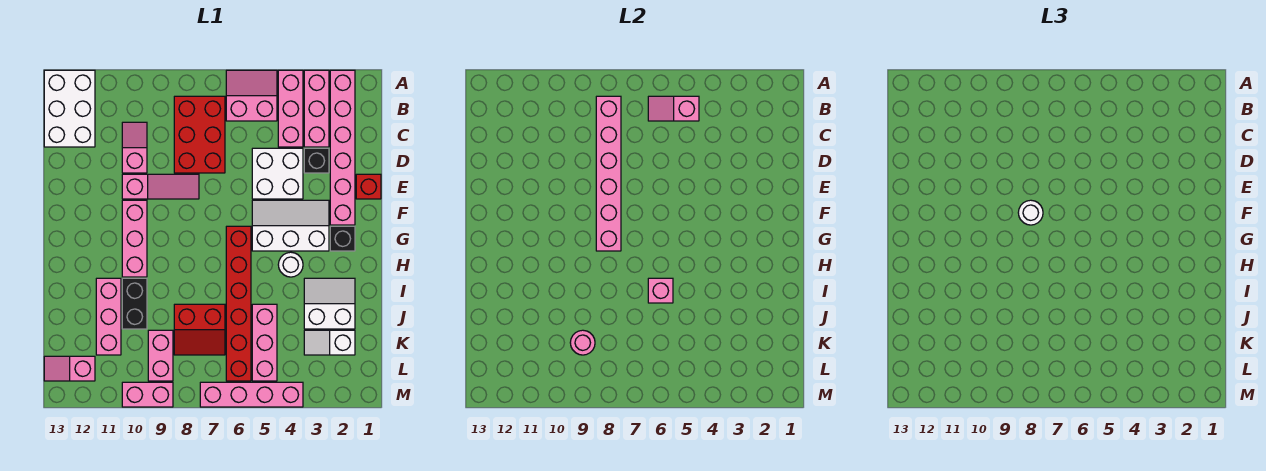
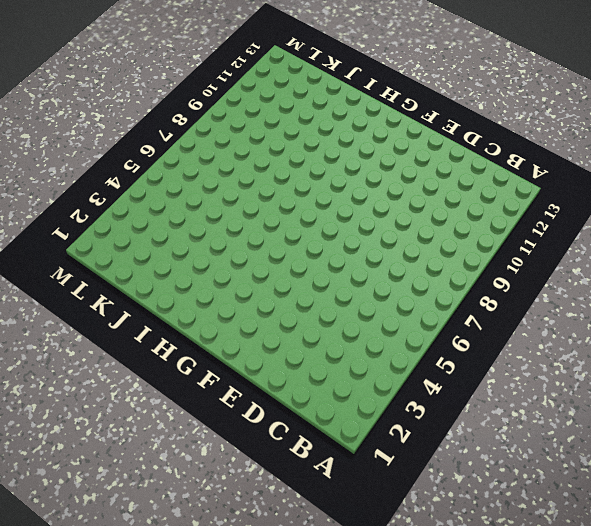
none -> pink 1x6 brick [330,70,355,225]
none -> pink 1x3 brick [304,70,329,147]
none -> pink 1x3 brick [278,70,303,147]
none -> pink 2x2 slope [226,70,277,121]

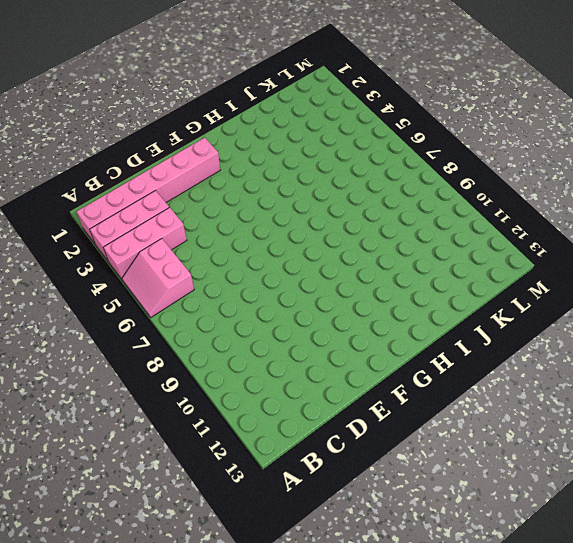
none -> white 2x3 brick [44,70,95,147]
none -> red 2x3 brick [174,96,225,173]
none -> pink 1x2 slope [122,122,147,173]
none -> black 1x1 brick [304,148,329,173]

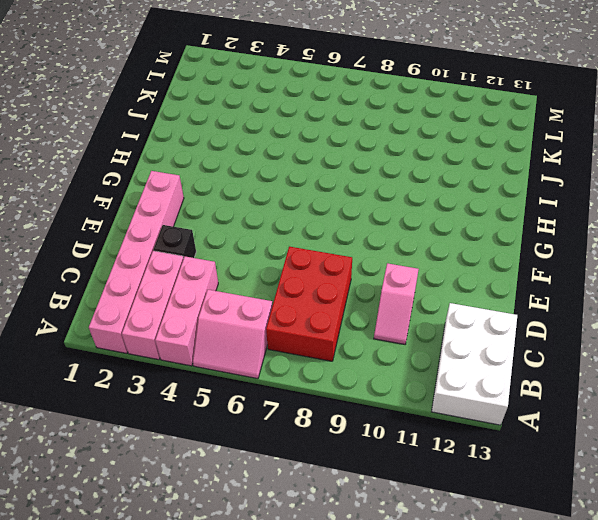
none -> white 2x2 brick [252,148,303,199]
none -> red 1x1 brick [356,174,381,199]
none -> pink 1x3 slope [122,174,199,199]
none -> white 2x3 slope [252,200,329,251]

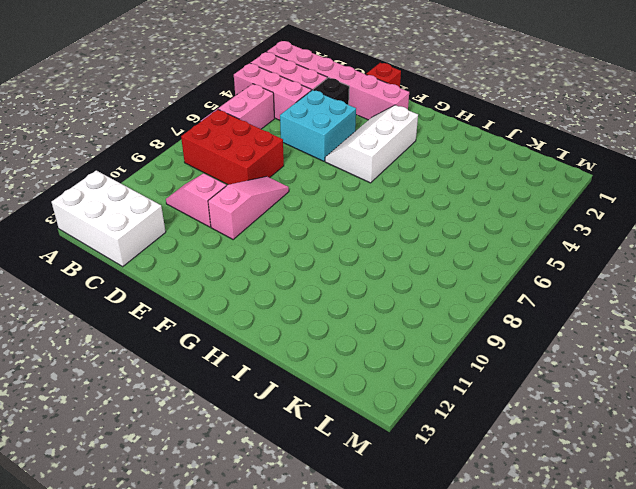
cyan 2x2 brick [280,90,356,161] -> white 2x2 brick [252,148,303,199]
none -> pink 1x3 brick [122,200,147,277]
none -> black 1x1 brick [330,226,355,251]
none -> red 1x6 brick [226,226,251,381]
none -> white 1x1 round brick [278,252,303,277]

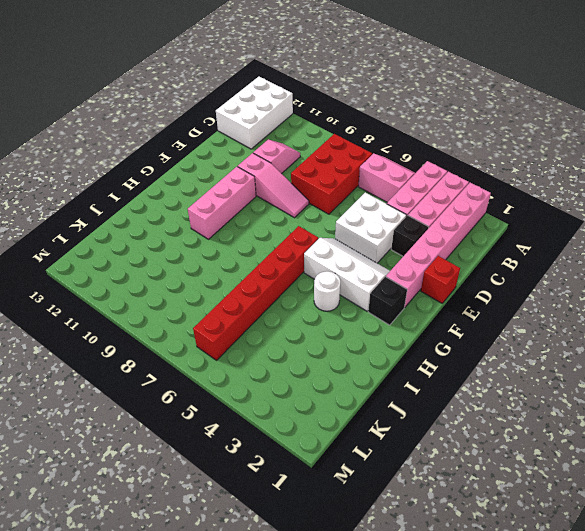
none -> white 2x2 slope [304,278,355,329]
none -> black 1x2 brick [122,278,147,329]
none -> pink 1x3 brick [96,278,121,355]
none -> pink 1x3 brick [252,304,277,381]

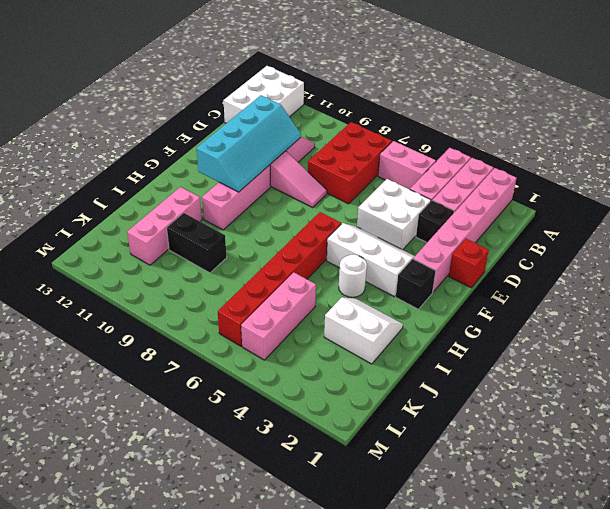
cyan 2x4 slope [196,95,301,192] -> none
black 1x2 brick [167,213,227,273] -> black 1x2 brick turned to [122,278,147,329]
none -> red 2x2 slope [174,304,225,355]
none -> white 1x2 slope [304,330,355,355]
none -> pink 1x2 brick [148,330,173,381]
none -> pink 1x2 slope [44,356,95,381]

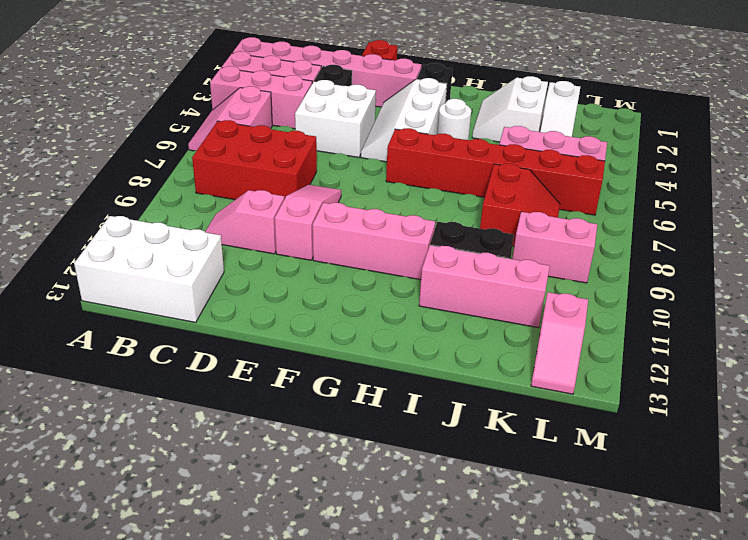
none -> pink 1x4 brick [200,382,303,407]
none -> pink 1x2 brick [122,382,173,407]
none -> pink 1x2 slope [648,96,699,121]
none -> pink 1x6 brick [596,96,621,251]

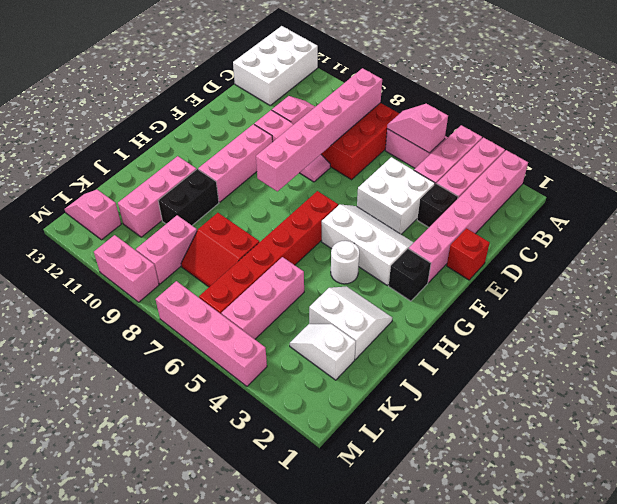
none -> pink 1x1 brick [648,278,673,303]
none -> pink 1x1 round brick [570,330,595,355]
none -> white 1x1 round brick [1018,200,1043,225]

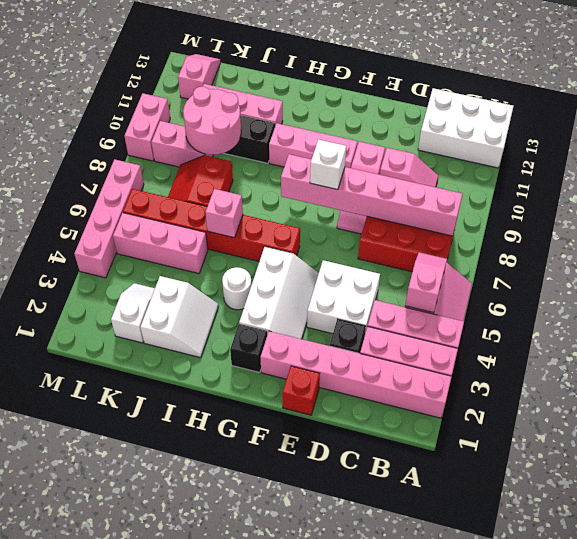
white 1x1 brick [310,139,346,190] -> white 1x1 round brick [1018,200,1043,225]
pink 2x2 round brick [183,87,241,155] -> pink 1x1 round brick [570,330,595,355]

